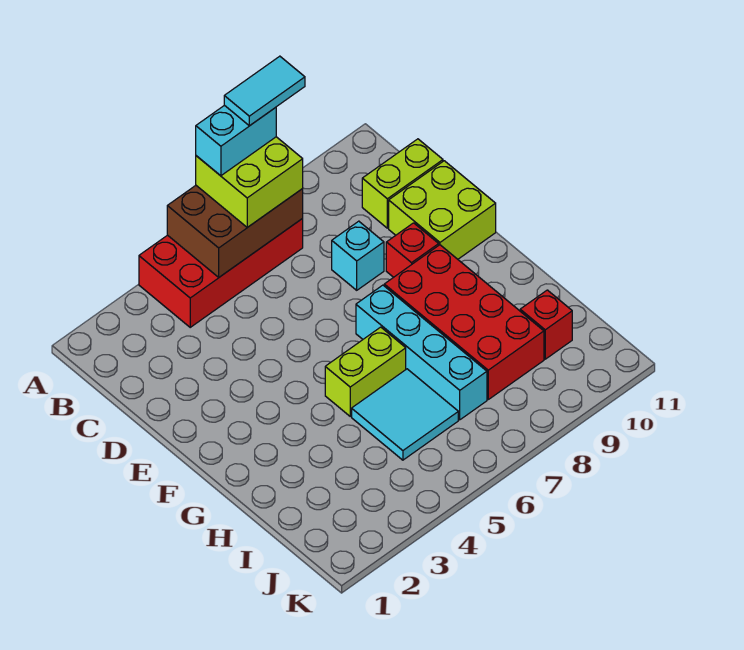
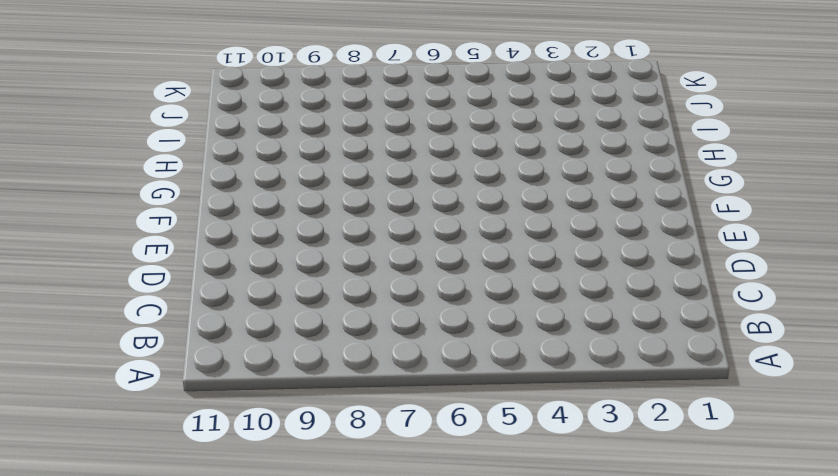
none -> red 2x4 brick [139,219,303,327]
none -> lime 1x2 brick [362,139,443,228]
none -> cyan 1x1 brick [332,221,384,290]

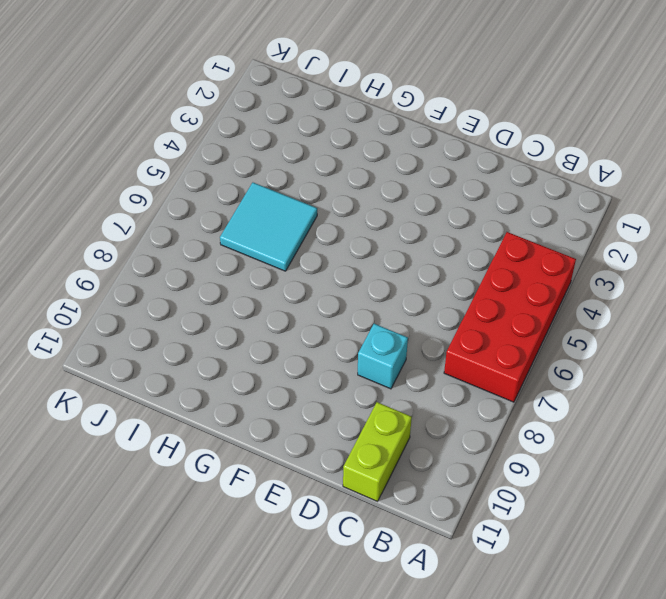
none -> lime 2x2 brick [389,161,496,259]
none -> red 1x1 brick [386,223,439,277]
none -> cyan 1x4 brick [356,285,487,420]

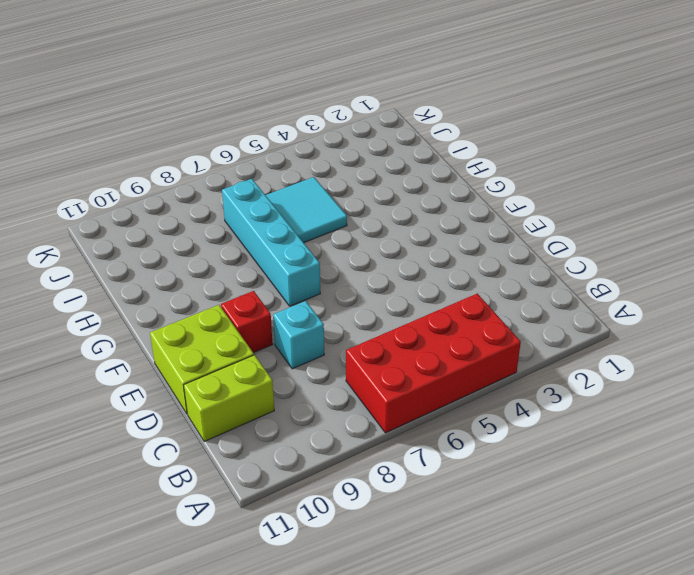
none -> red 2x4 brick [384,245,544,399]
none -> lime 1x2 brick [325,327,406,416]
none -> red 1x1 brick [520,290,572,359]

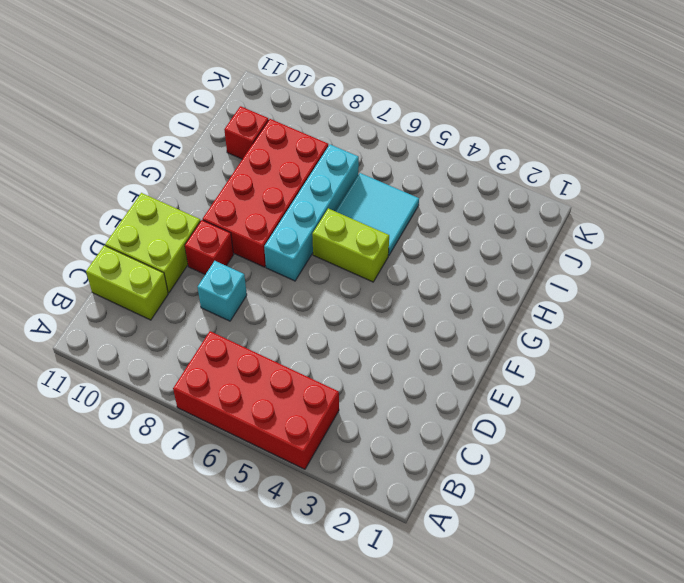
none -> brown 2x3 brick [167,186,303,277]
none -> lime 2x2 brick [196,137,303,227]
none -> cyan 1x2 brick [196,105,276,176]

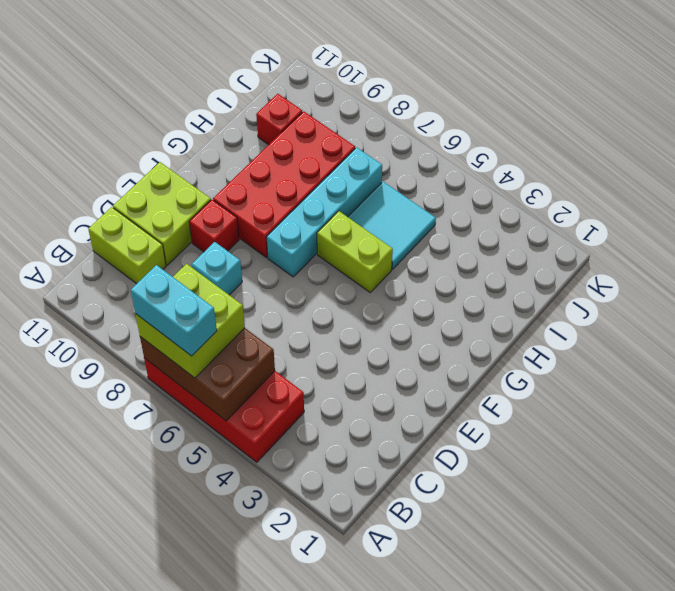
none -> cyan 1x2 tile [224,56,305,126]

